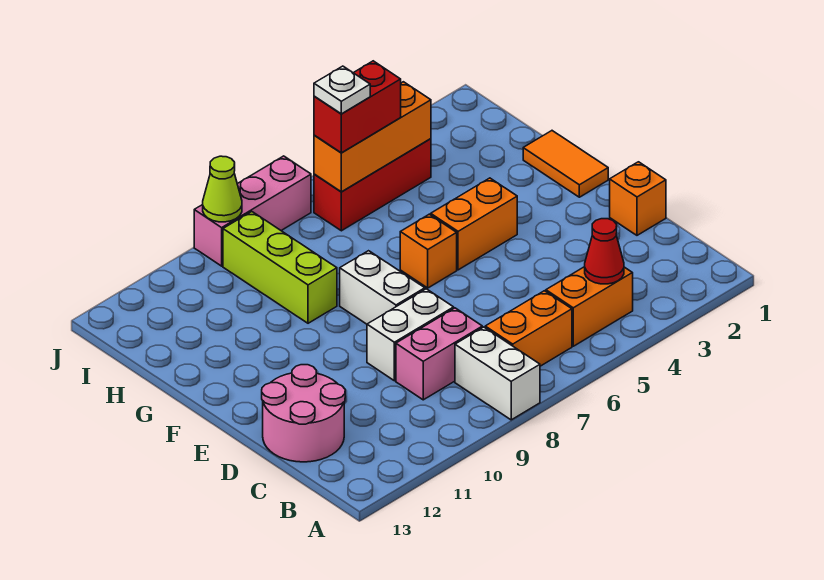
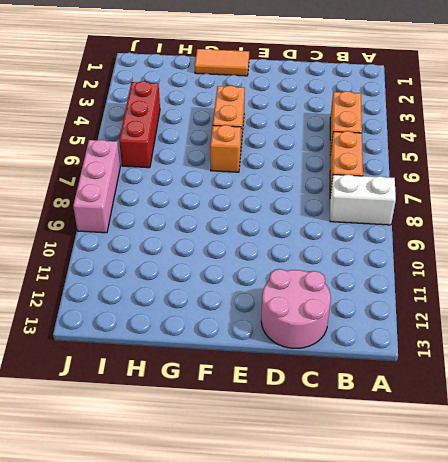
none -> pink 1x2 brick [396,308,482,400]
none -> orange 1x1 brick [610,162,666,235]
none -> white 1x2 brick [367,289,454,381]

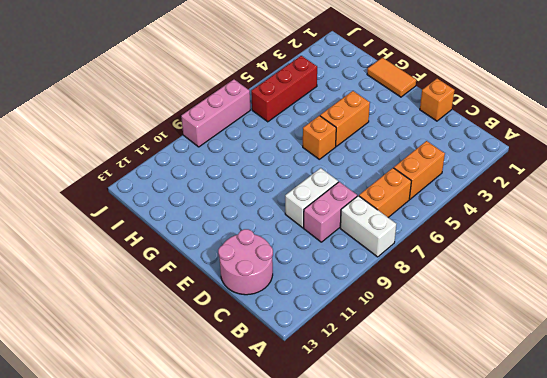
none -> white 1x2 brick [340,251,425,324]
none -> lime 1x3 brick [223,212,337,323]
none -> red 1x1 cone [585,219,624,284]

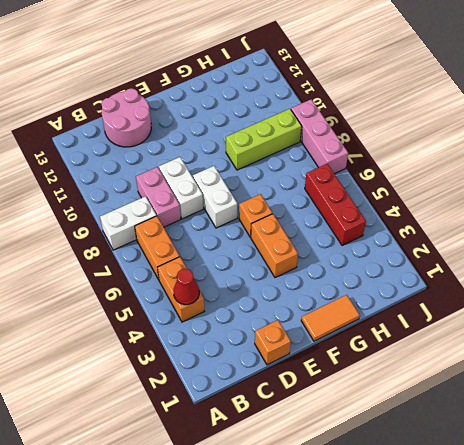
white 1x2 brick [193,166,237,228] -> white 1x2 brick turned to [340,251,425,324]
none -> orange 1x3 brick [314,82,431,192]
none -> lime 1x1 cone [203,156,242,222]
none -> red 1x2 brick [314,61,401,153]

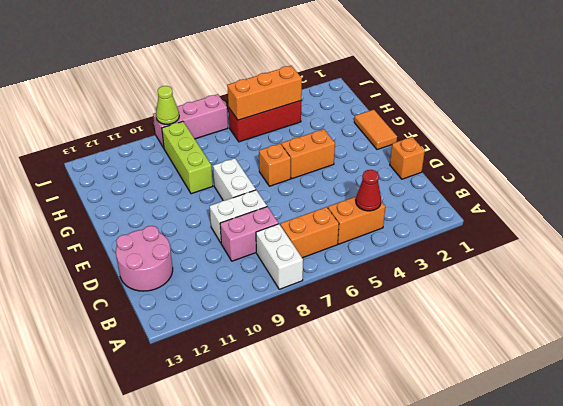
none -> red 1x2 brick [314,61,401,153]
none -> white 1x1 plate [314,66,370,114]

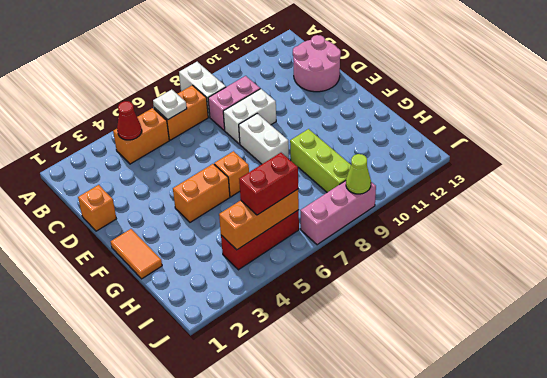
white 1x1 plate [153,90,187,120] -> white 1x1 plate moved to [314,66,370,114]

